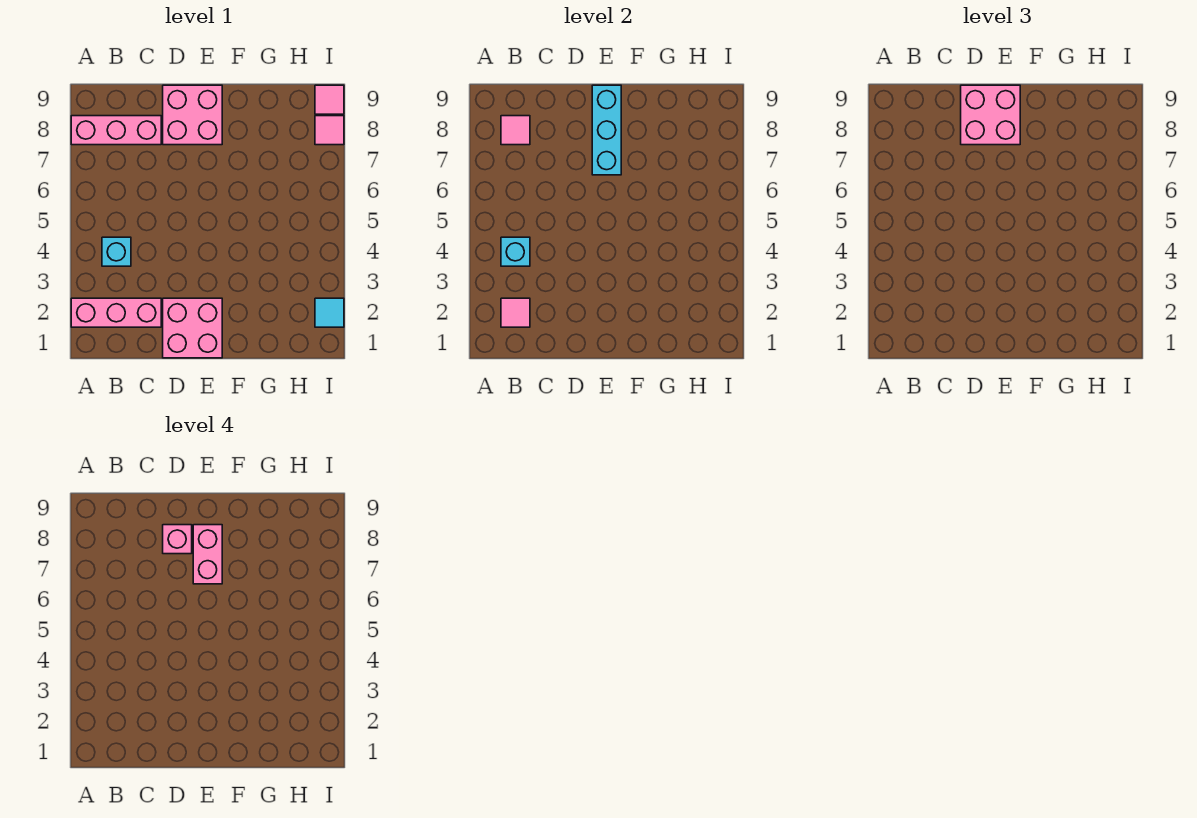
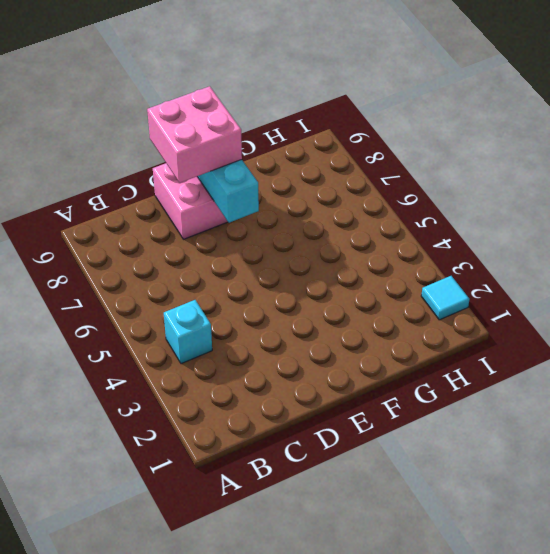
none -> pink 1x3 brick [71,298,161,327]
none -> pink 1x3 brick [71,116,161,145]
none -> pink 2x2 brick [163,298,222,358]

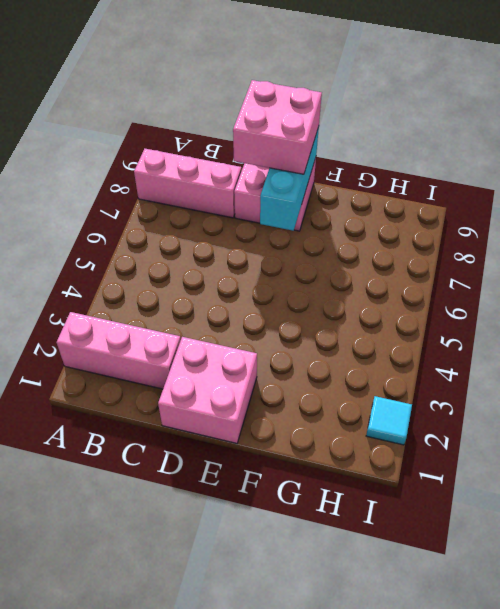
none -> cyan 1x1 brick [102,237,131,266]
none -> pink 1x1 tile [315,116,344,145]
none -> pink 1x1 tile [315,85,344,114]

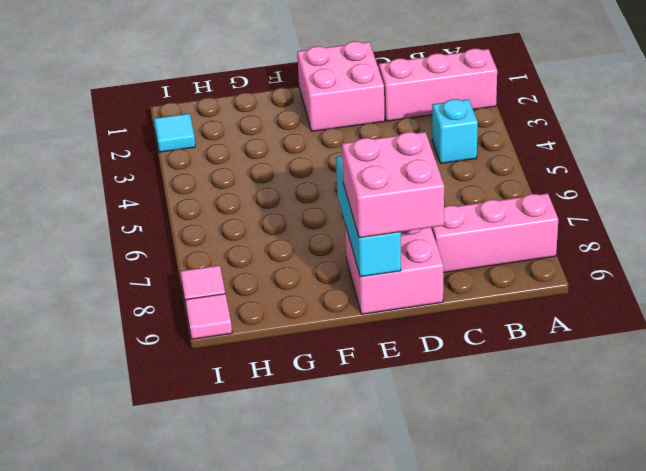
none -> pink 1x1 tile [501,298,530,327]
none -> cyan 1x1 brick [501,237,530,266]
none -> pink 1x1 tile [501,116,530,145]

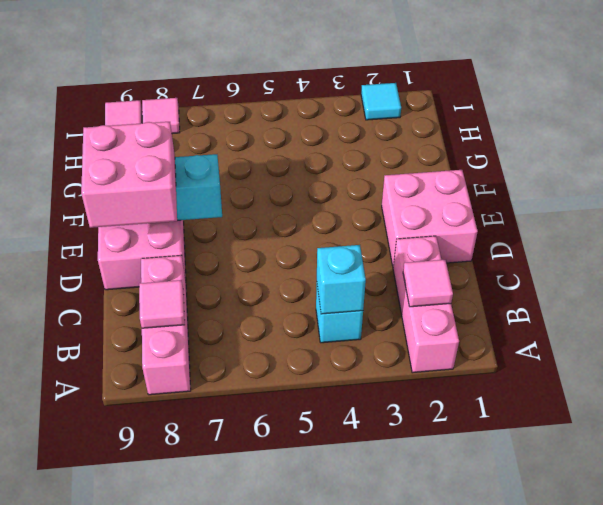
none -> pink 1x1 brick [163,525,192,554]
none -> pink 1x2 brick [193,525,222,584]

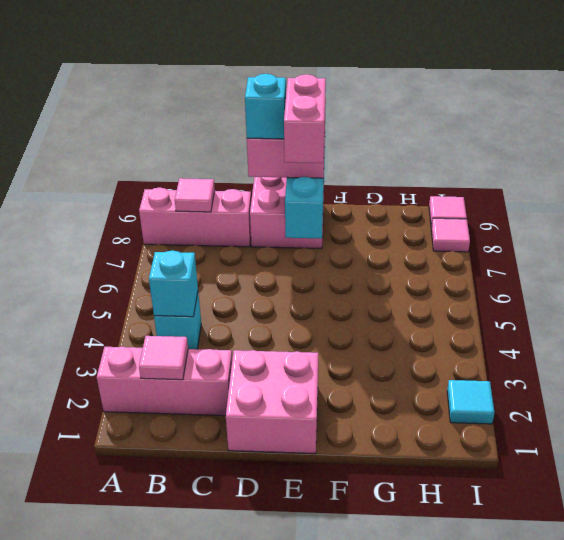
cyan 1x1 brick [245,74,286,139] -> pink 1x1 brick [163,525,192,554]

